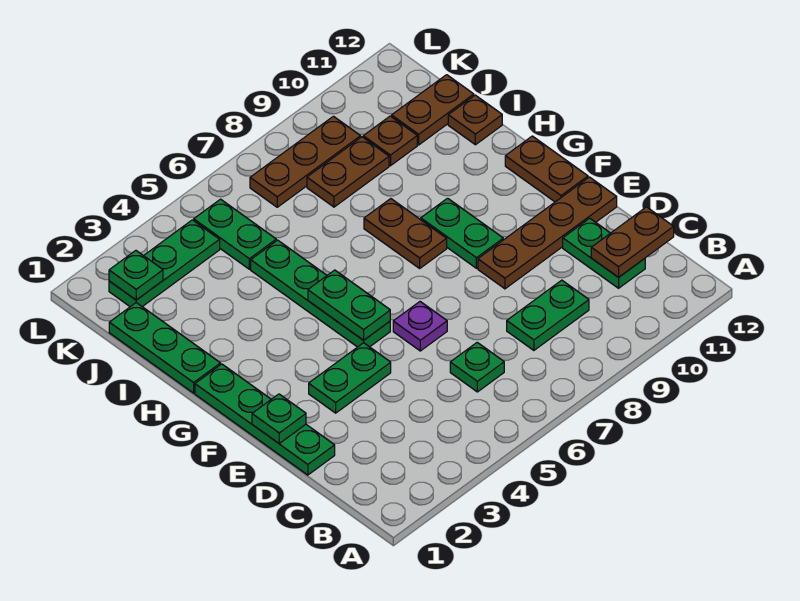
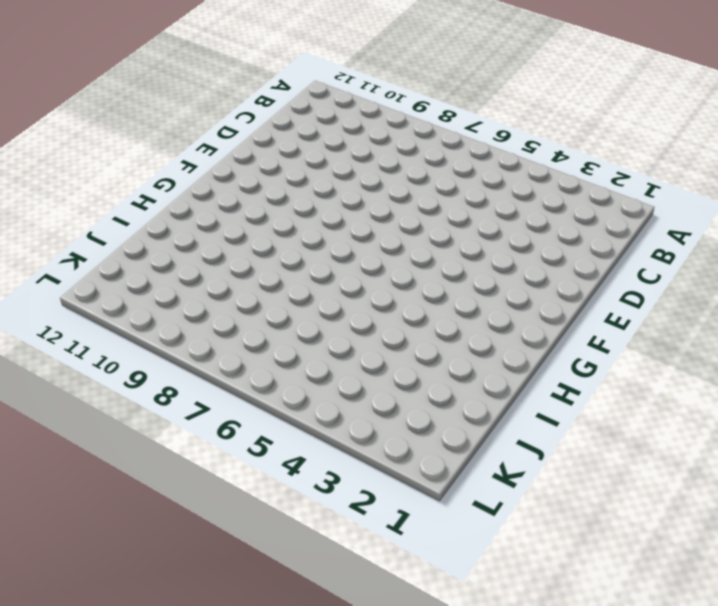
none -> green 1x1 plate [450,342,504,392]
none -> green 1x2 plate [507,280,589,350]
none -> green 1x2 plate [563,218,645,288]

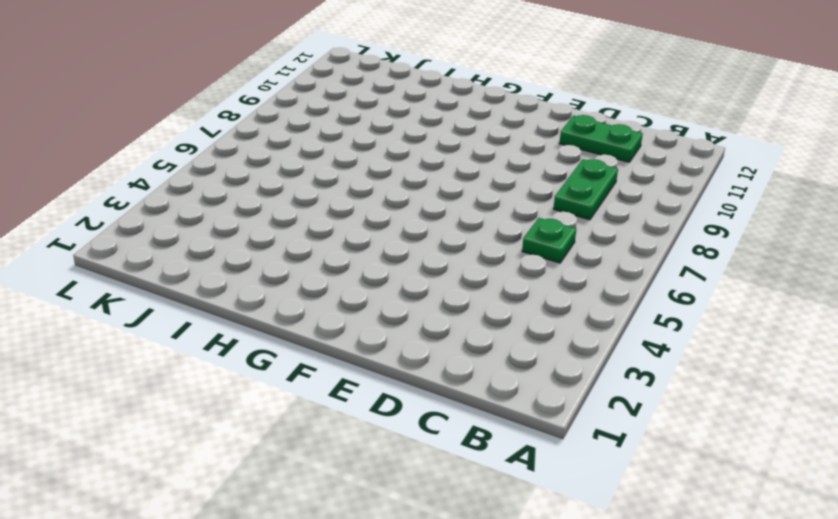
none -> green 1x4 plate [195,364,335,475]
none -> green 1x2 plate [309,343,391,413]
none -> purple 1x1 plate [393,302,447,351]

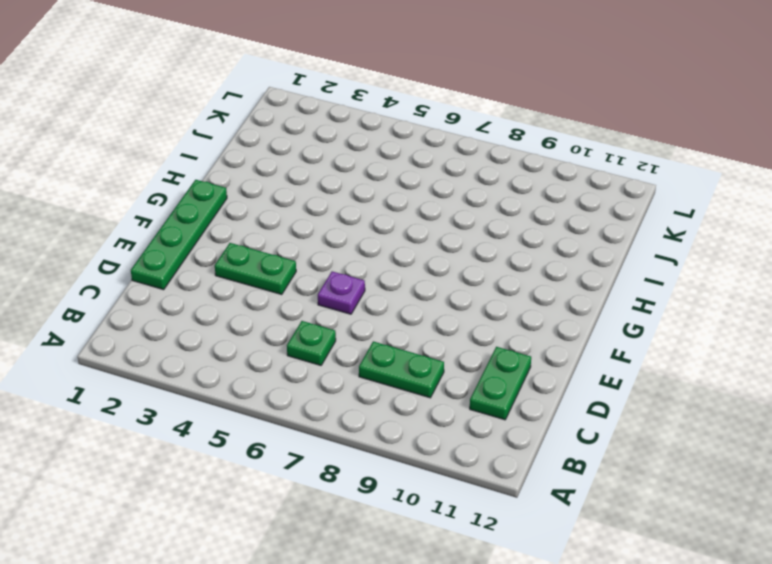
none -> brown 1x4 plate [478,177,617,289]
none -> green 1x4 plate [251,240,390,347]
none -> green 1x2 plate [421,198,503,268]

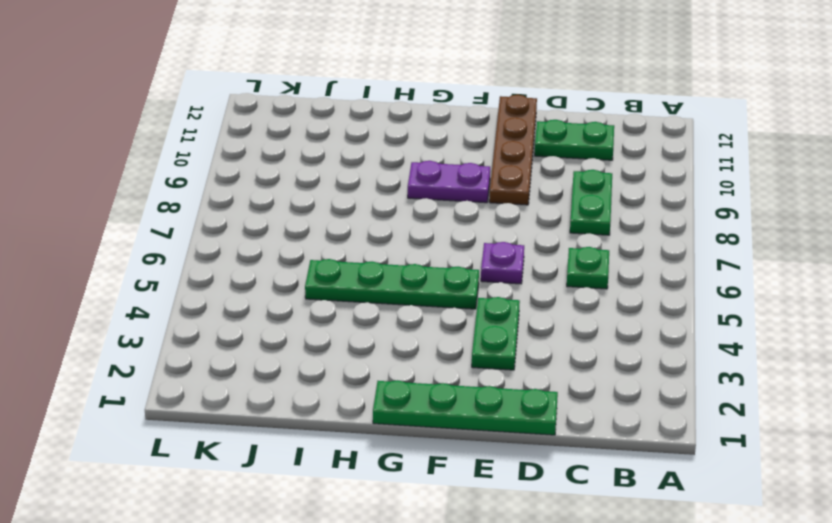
purple 1x2 plate [408,161,490,203] -> green 1x2 plate [421,198,503,268]
none -> brown 1x2 plate [505,136,588,202]
none -> brown 1x2 plate [364,199,447,268]
none -> green 1x3 plate [109,303,221,393]

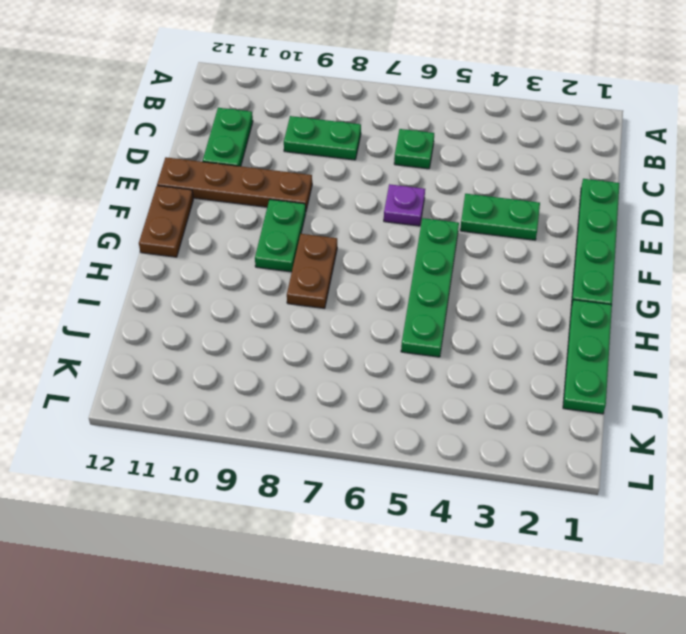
none -> brown 1x1 plate [448,95,502,145]
none -> green 1x2 plate [194,199,276,269]
none -> brown 1x2 plate [307,137,389,207]

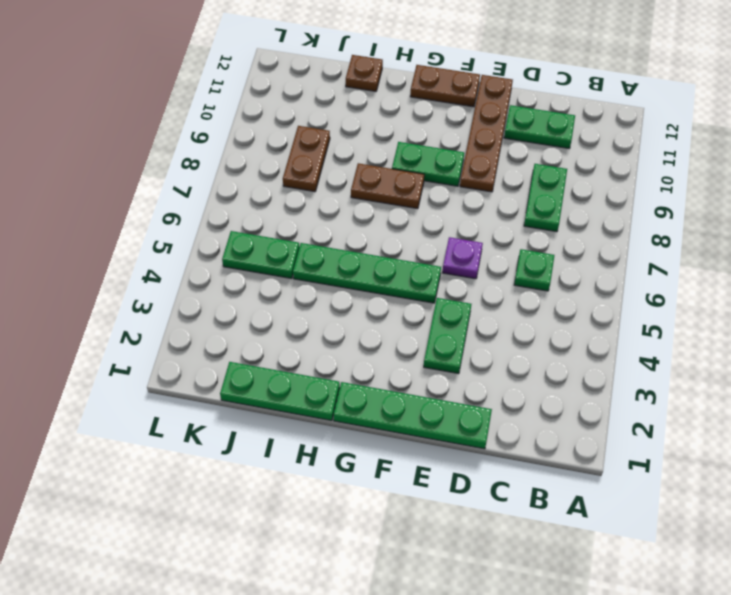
none -> brown 1x1 plate [363,116,417,166]
none -> brown 1x2 plate [392,75,474,145]
none -> green 1x3 plate [109,220,220,307]

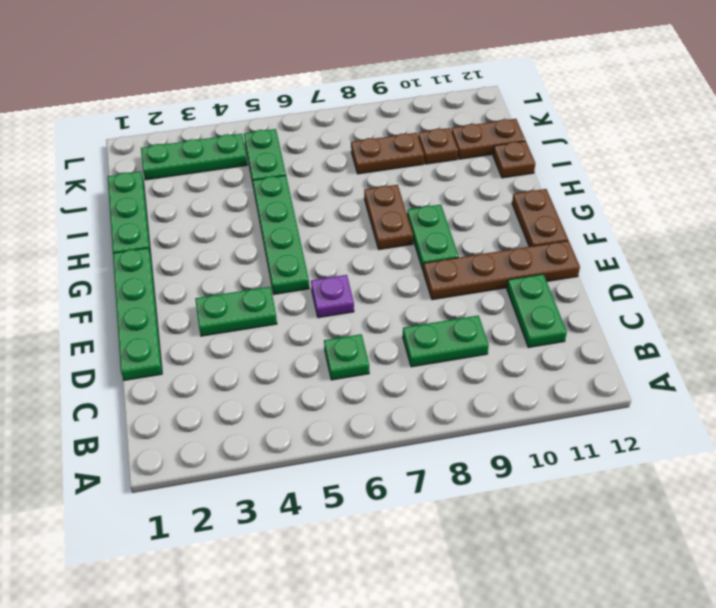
none -> brown 1x3 plate [250,116,361,207]
none -> brown 1x2 plate [591,207,674,277]
none -> green 1x1 plate [252,394,306,443]

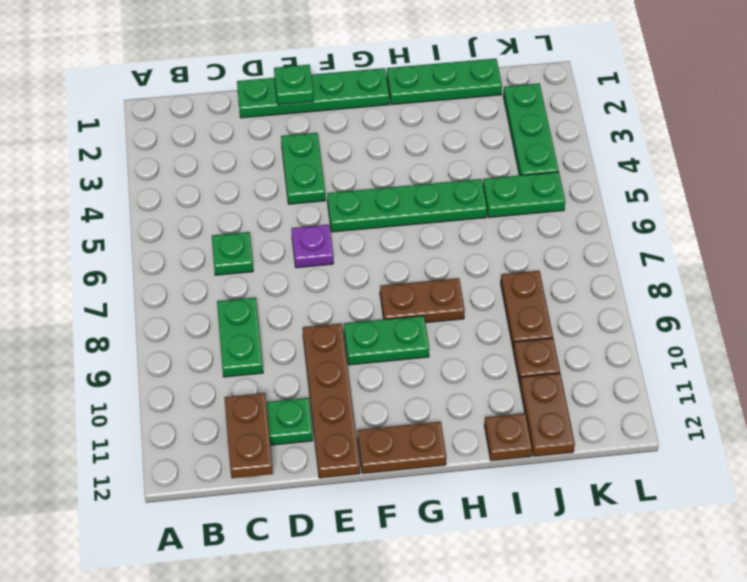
none -> brown 1x3 plate [250,116,361,207]
none -> green 1x2 plate [308,270,390,340]
none -> green 1x1 plate [109,251,163,300]

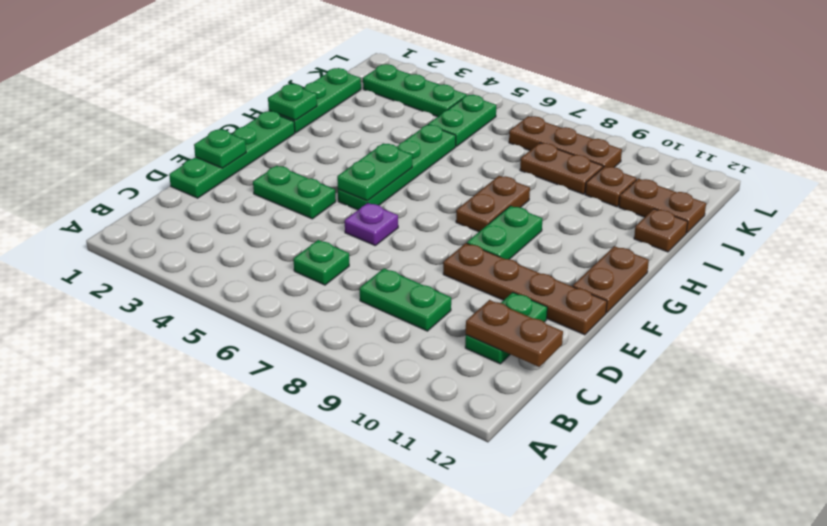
green 1x1 plate [268,84,317,120] -> green 1x1 plate moved to [109,251,163,300]

